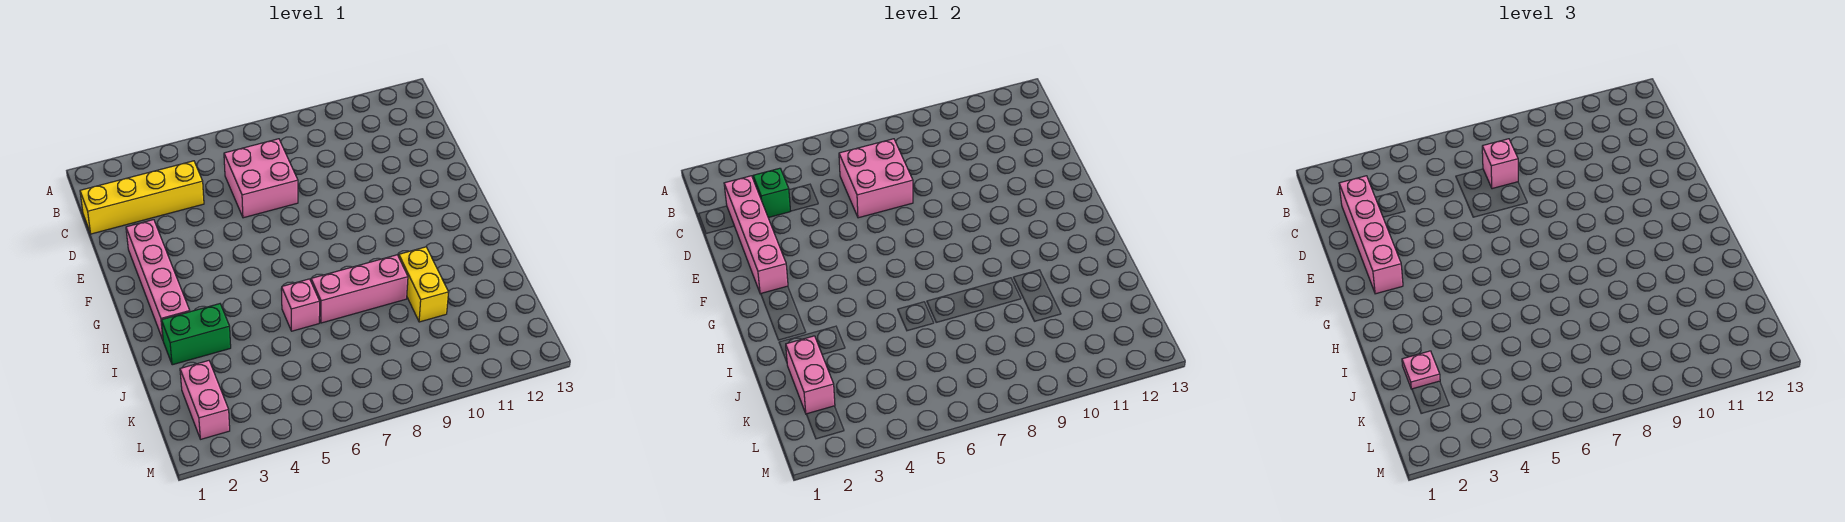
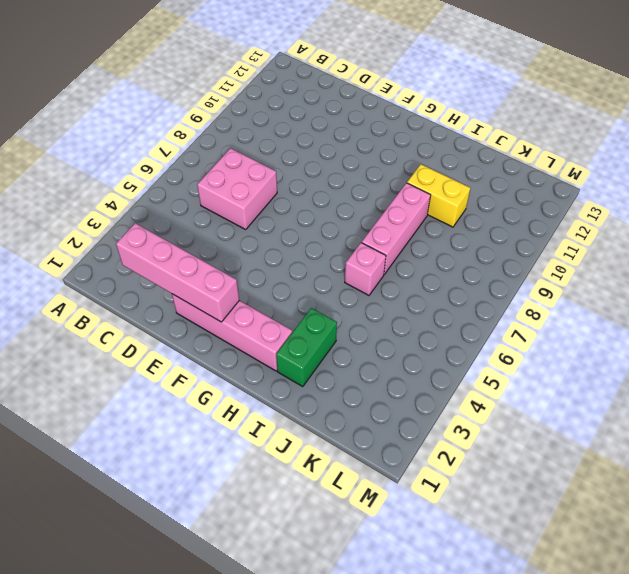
none -> yellow 1x4 brick [80,161,204,234]
none -> pink 1x2 brick [180,361,230,439]
none -> green 1x1 brick [753,168,791,218]

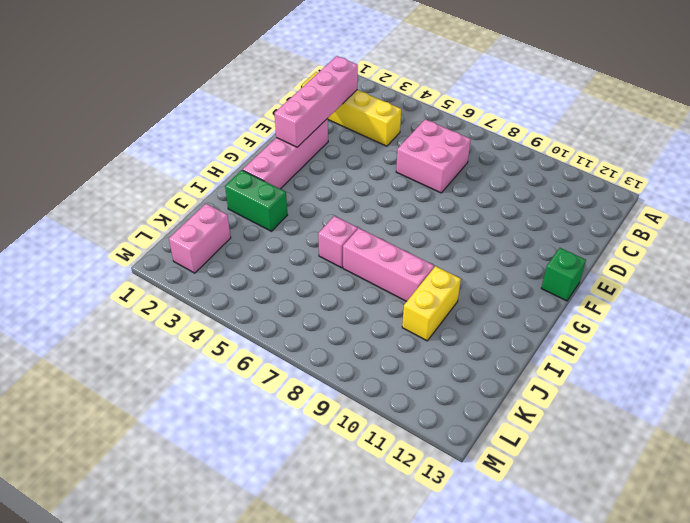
green 1x1 brick [541,248,586,301] -> green 1x1 brick moved to [753,168,791,218]
none -> pink 2x2 brick [839,139,913,218]
none -> pink 1x2 brick [786,336,835,414]
none -> pink 1x4 brick [1339,176,1403,294]

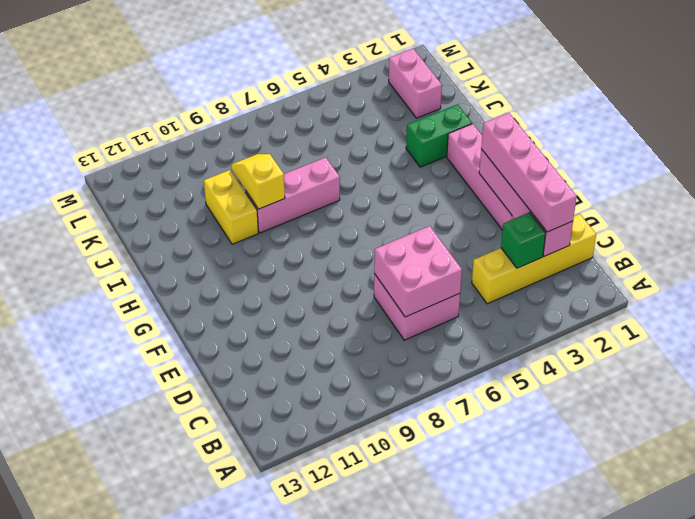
yellow 1x2 slope [231,154,285,209] -> none
none -> pink 1x1 brick [281,279,320,331]
none -> pink 1x2 brick [786,336,835,414]
none -> pink 1x1 brick [1482,139,1518,189]

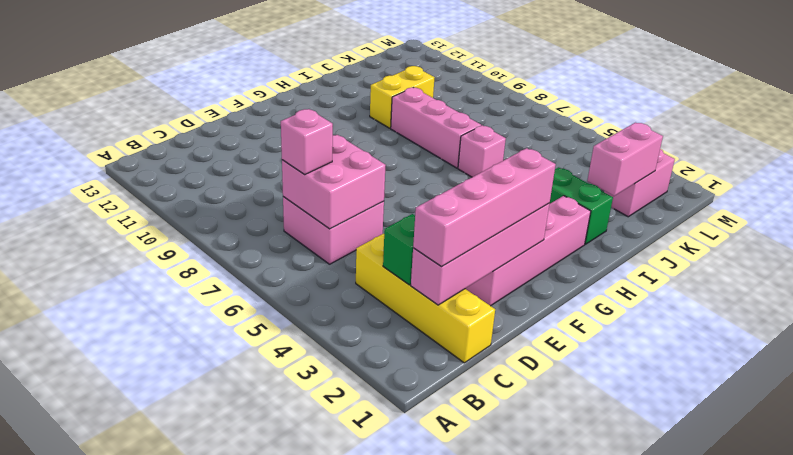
none -> pink 1x1 plate [1402,351,1440,389]

